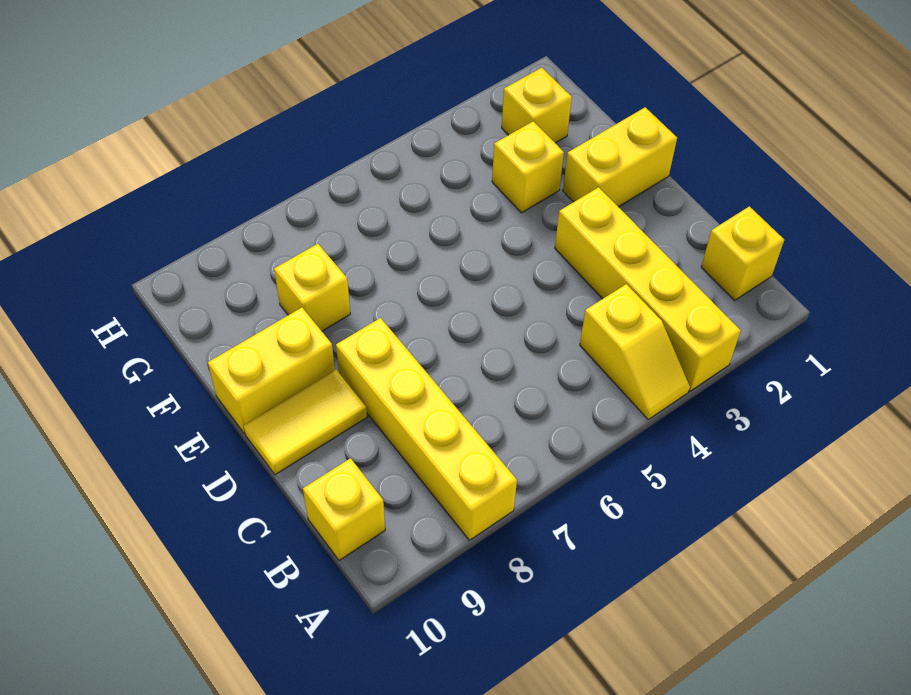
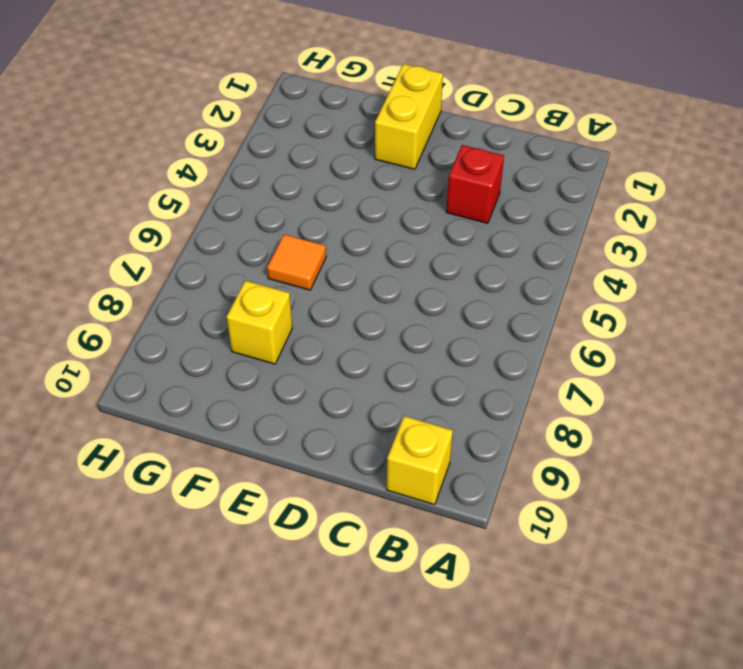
red 1x1 brick [446,145,504,223] -> yellow 1x4 brick [555,187,741,391]
orange 1x1 tile [267,234,326,290] -> none
none -> yellow 1x2 slope [580,284,690,420]
none -> yellow 1x4 brick [336,318,517,540]

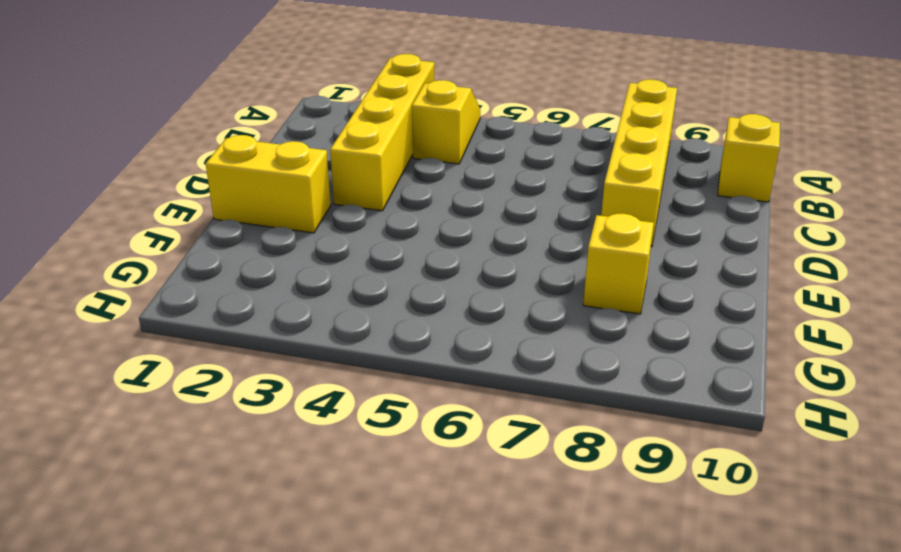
none -> yellow 1x1 brick [701,206,784,301]
none -> yellow 1x2 tile [244,370,367,475]

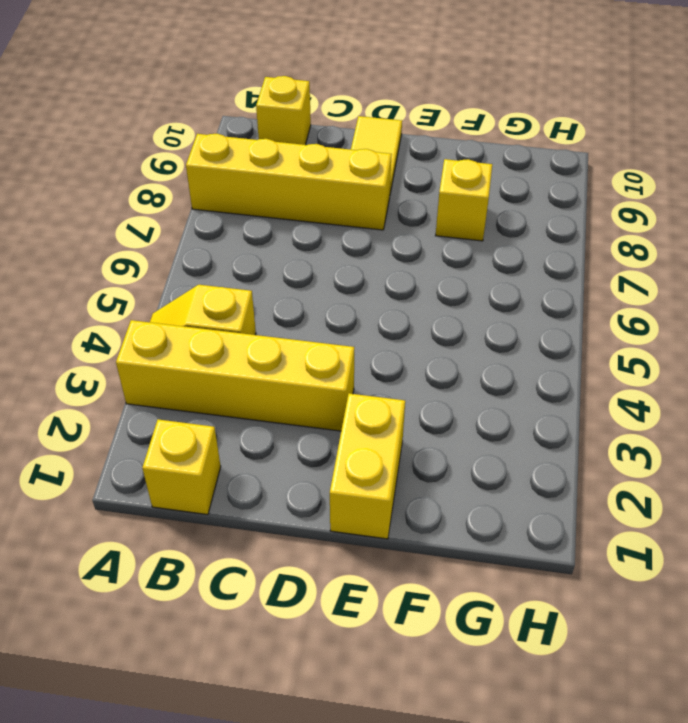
none -> yellow 1x2 brick [208,308,335,434]
none -> yellow 1x1 brick [492,121,564,213]

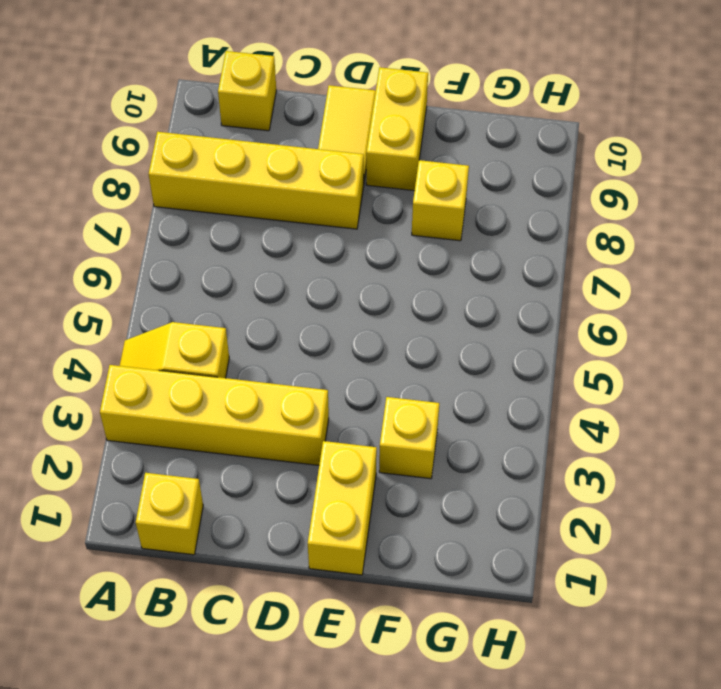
none -> yellow 1x1 brick [502,68,572,143]

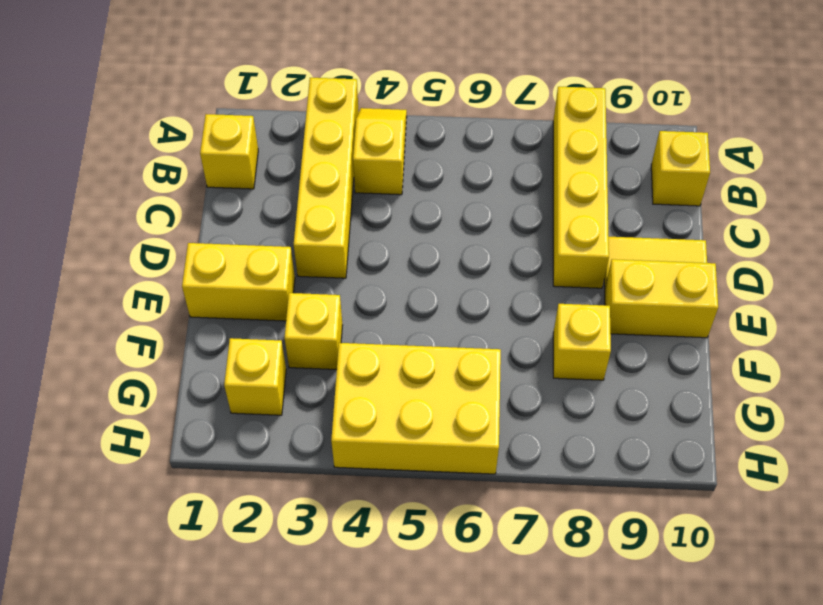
yellow 2x3 brick [331,343,501,474] -> none

